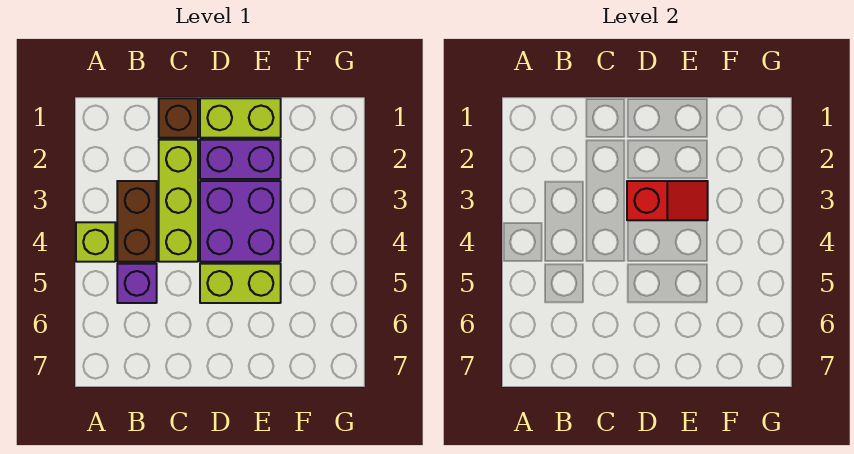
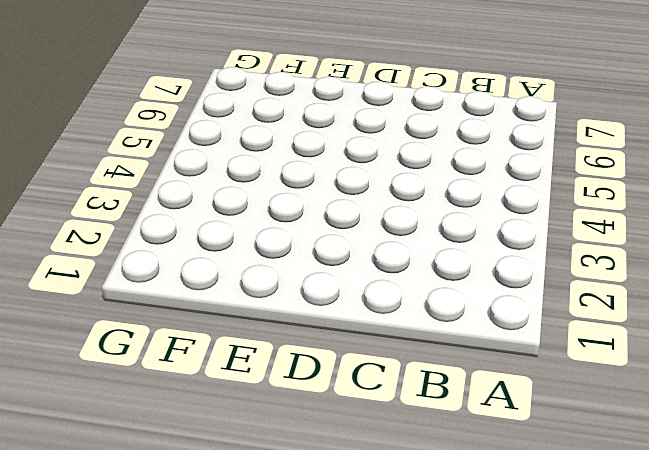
none -> lime 1x1 brick [76,222,115,262]
none -> brown 1x2 brick [117,181,157,262]

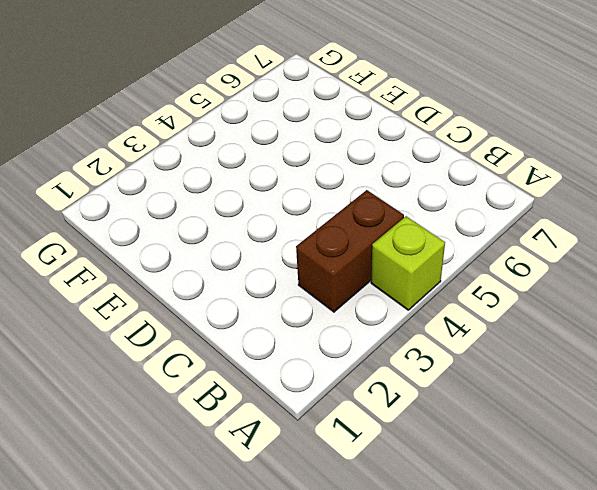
none -> purple 1x1 brick [117,264,157,303]
none -> brown 1x1 brick [159,98,198,138]

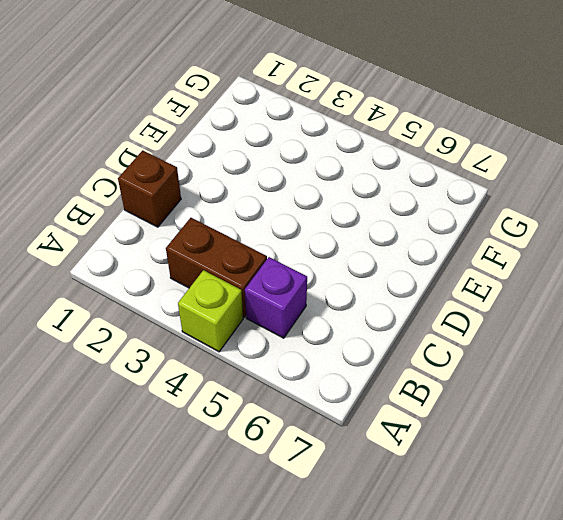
none -> lime 1x3 brick [159,140,198,262]
none -> lime 1x2 brick [200,98,281,138]

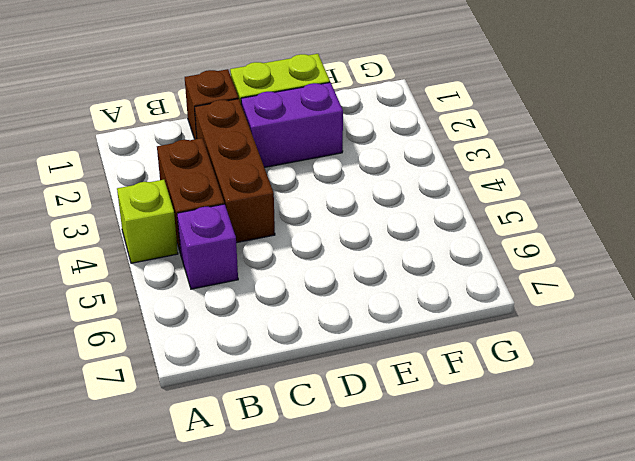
brown 1x3 brick [195,99,275,243] -> lime 1x3 brick [159,140,198,262]
none -> purple 2x2 brick [200,181,281,262]
none -> lime 1x2 brick [200,264,281,303]

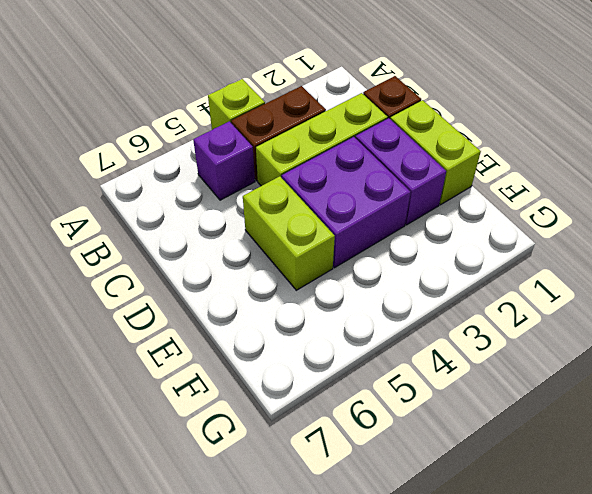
none -> red 1x2 slope [627,181,708,220]

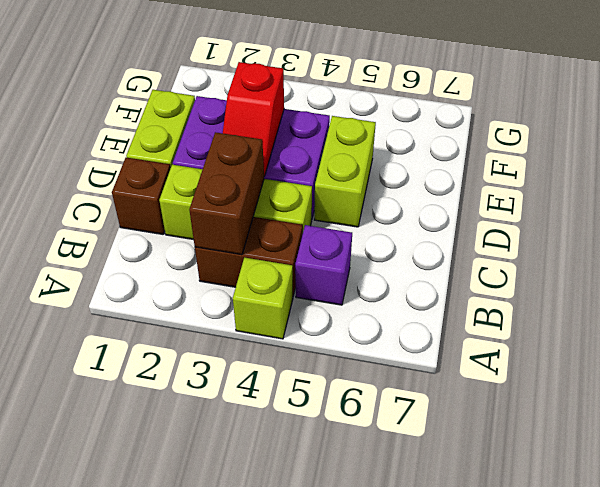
brown 1x2 brick [189,132,264,255] -> none
red 1x2 slope [223,62,284,176] -> red 1x2 slope turned to [627,181,708,220]

